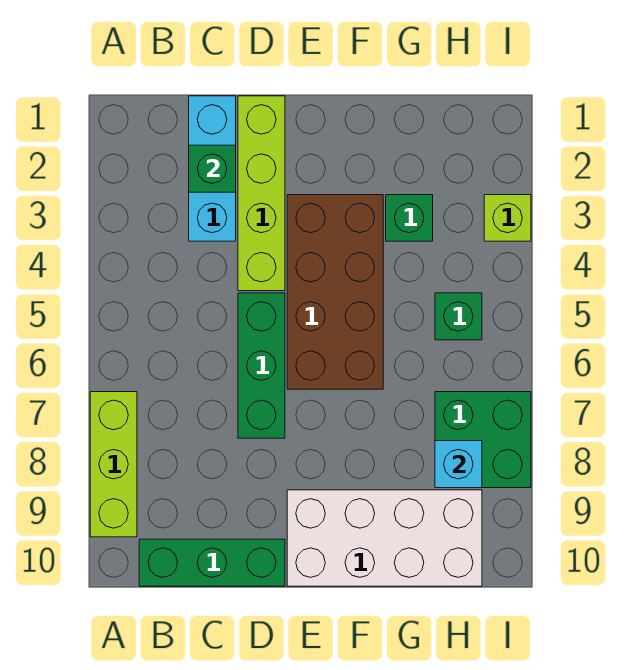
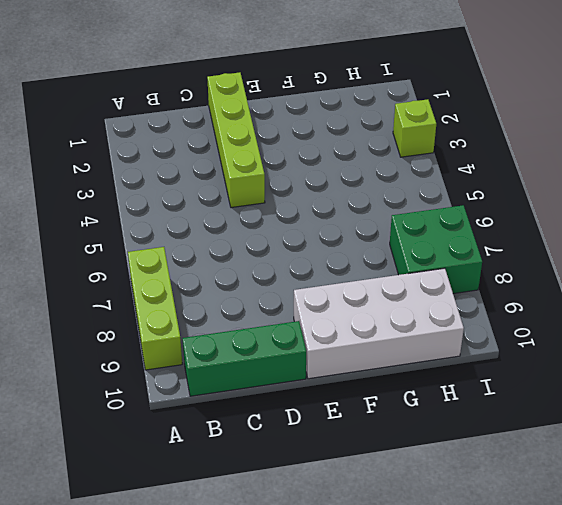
none -> cyan 1x3 brick [189,96,236,241]
none -> green 1x3 brick [238,293,285,438]
none -> brown 2x4 brick [287,195,383,389]

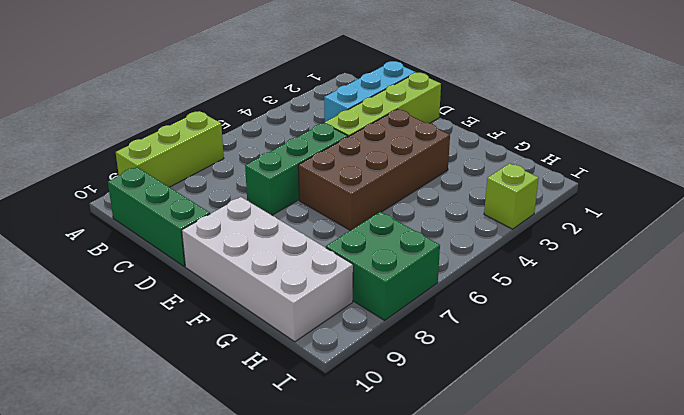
none -> green 1x1 brick [386,195,433,241]
none -> green 1x1 brick [435,293,482,340]
none -> green 1x1 brick [189,145,236,192]

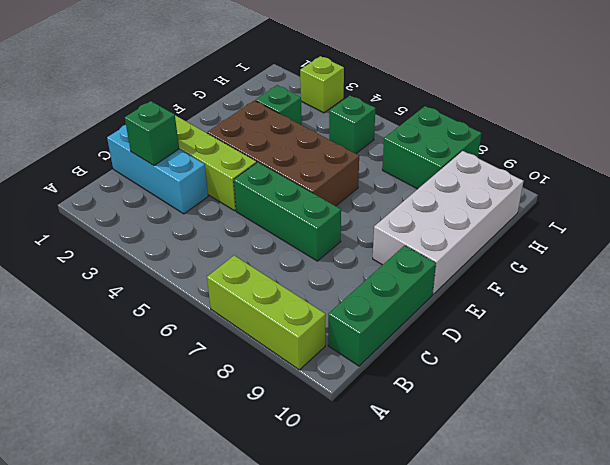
none -> cyan 1x1 brick [435,441,482,488]

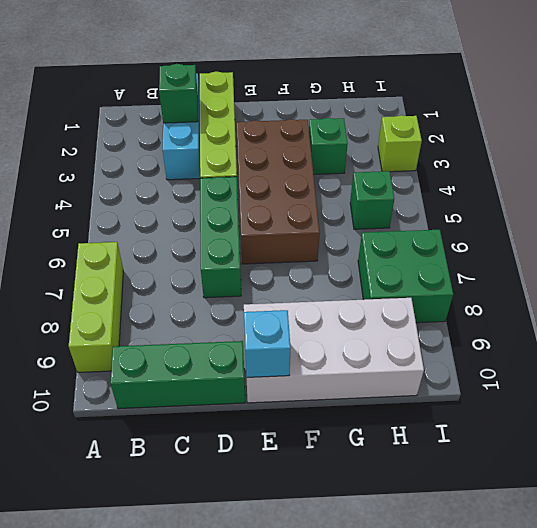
cyan 1x1 brick [244,310,291,377] -> cyan 1x1 brick moved to [435,441,482,488]

